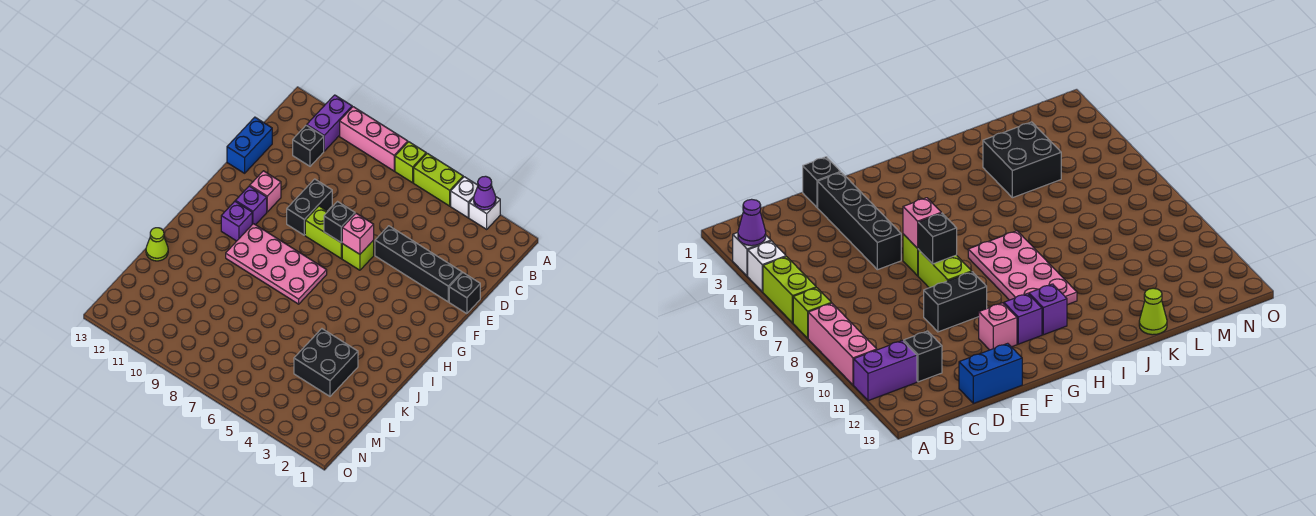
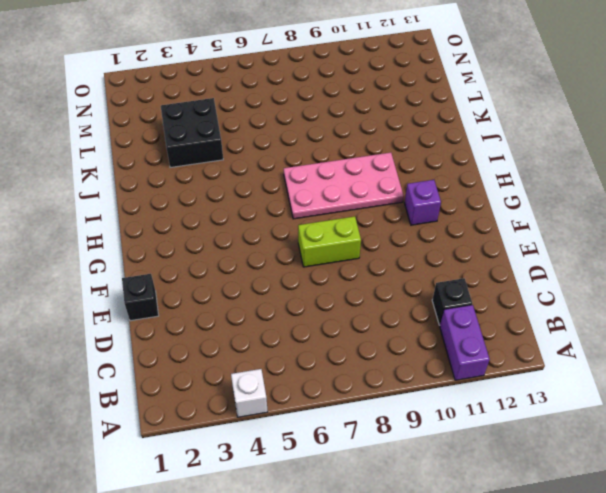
none -> white 1x1 brick [469,197,500,229]
none -> lime 1x2 brick [414,153,463,206]
none -> lime 1x1 brick [395,142,426,183]

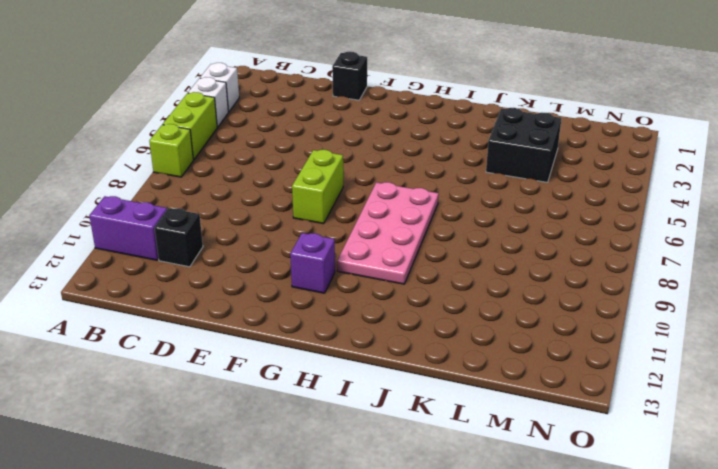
none -> pink 1x3 brick [340,107,408,171]
none -> blue 1x2 brick [227,117,272,173]
none -> black 1x4 brick [375,226,462,302]

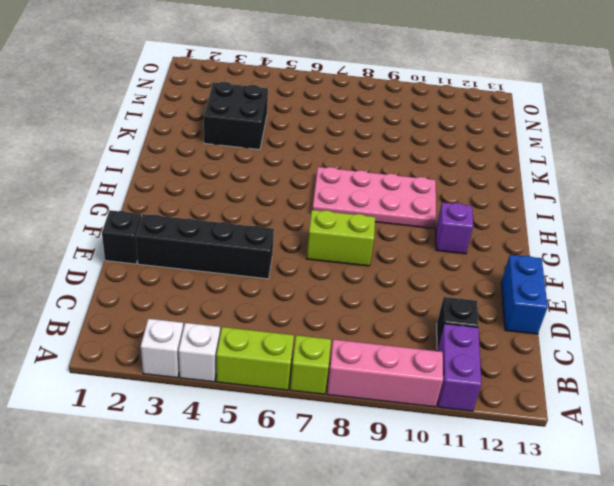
none -> black 1x2 brick [287,179,332,235]
none -> lime 1x1 brick [342,241,374,270]
none -> pink 1x1 brick [250,171,281,212]

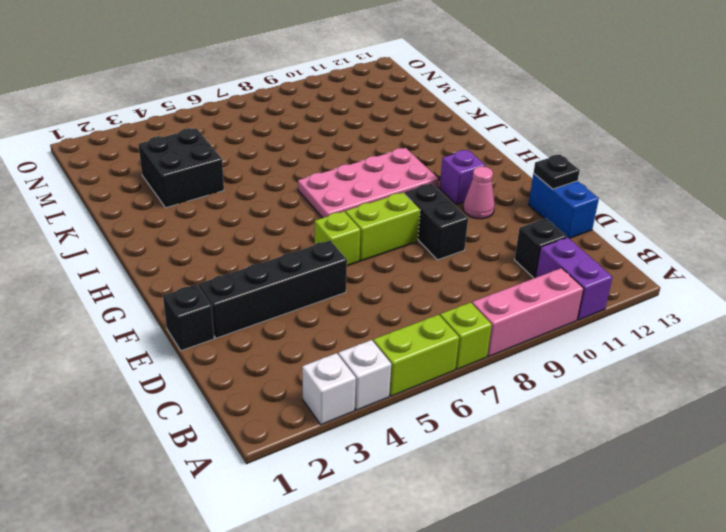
black 1x1 plate [534,155,580,189] -> none
pink 1x1 cone [463,166,495,219] -> pink 1x1 brick [250,171,281,212]
none -> purple 1x1 brick [221,201,252,241]
none -> lime 1x1 cone [146,228,168,261]
none -> purple 1x1 cone [474,176,496,210]

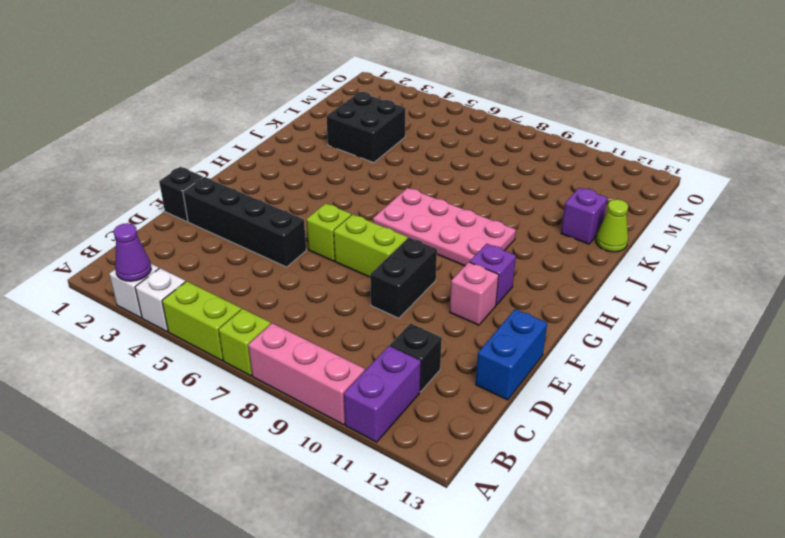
purple 1x1 brick [561,188,607,244] -> purple 1x1 brick moved to [221,201,252,241]
none -> pink 1x1 brick [342,213,374,254]
none -> black 1x1 brick [324,202,355,243]

